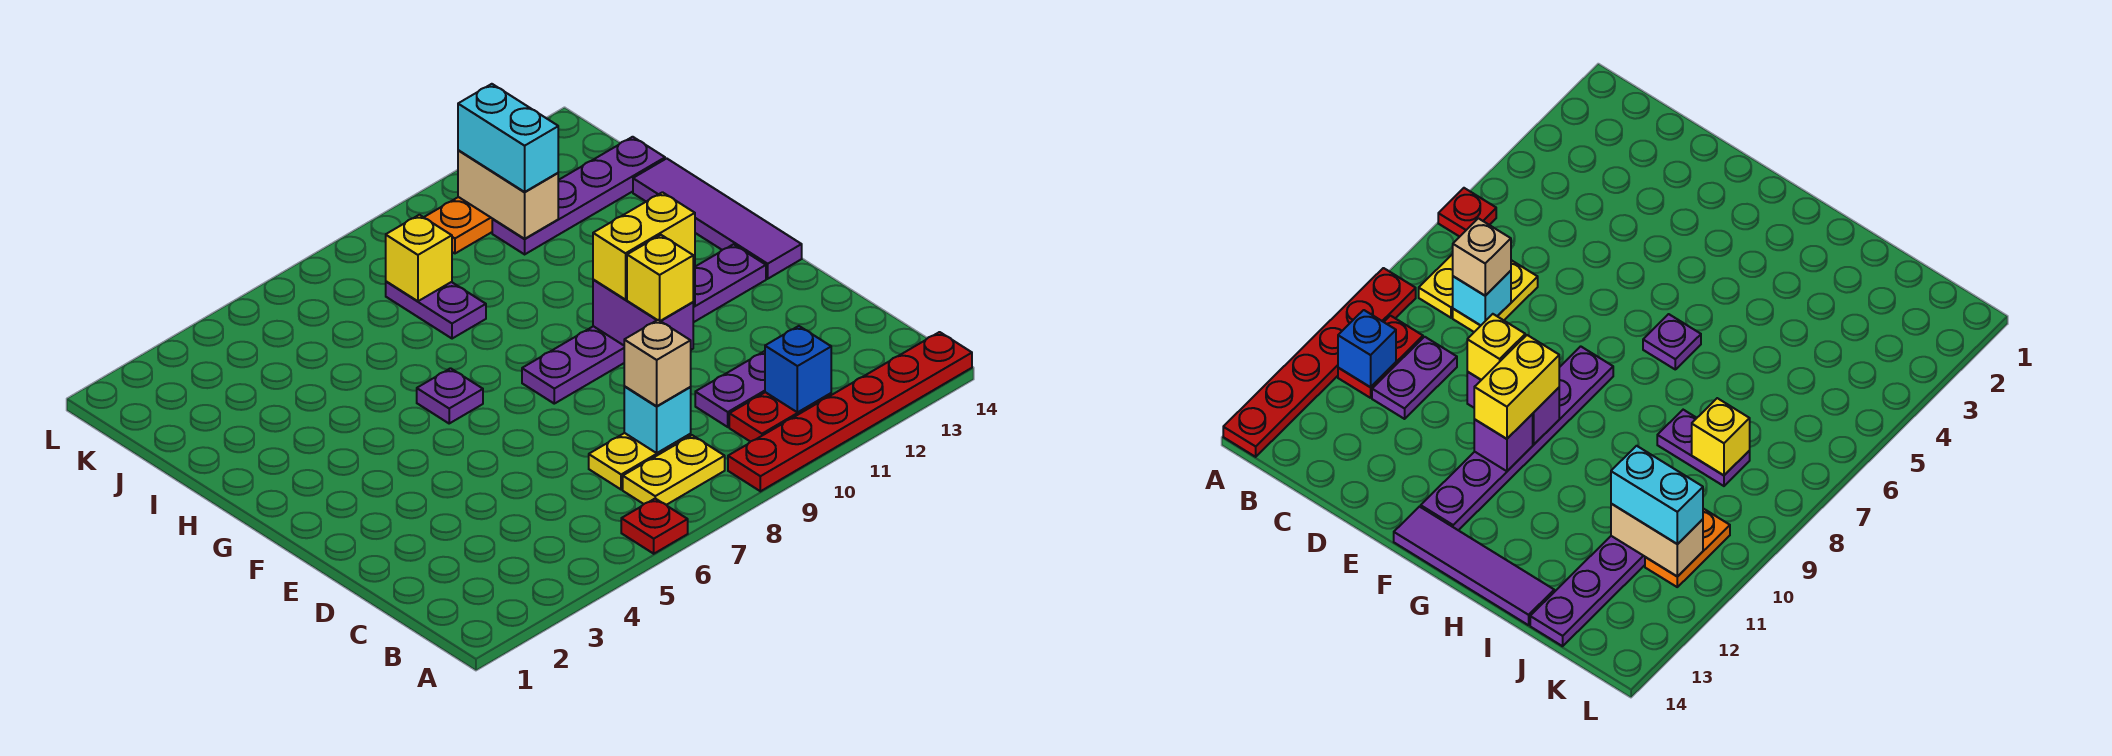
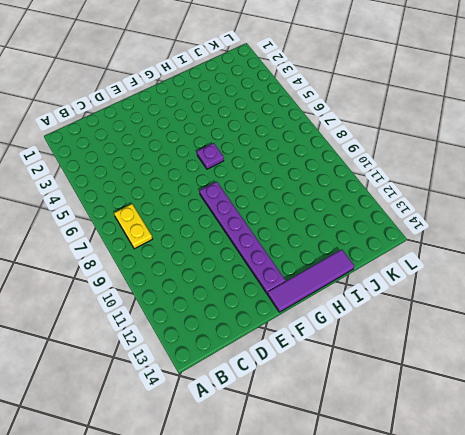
none -> red 1x1 plate [621,499,688,554]
none -> red 1x6 plate [728,332,972,491]
none -> red 1x2 plate [729,392,831,442]

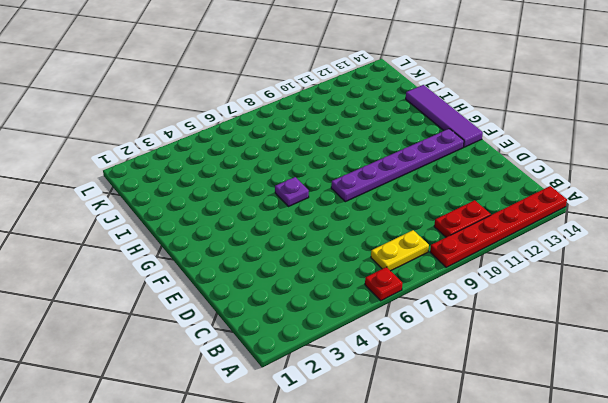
none -> yellow 1x2 plate [589,433,691,490]
none -> purple 1x2 plate [695,351,765,427]
none -> purple 1x2 plate [386,281,486,339]

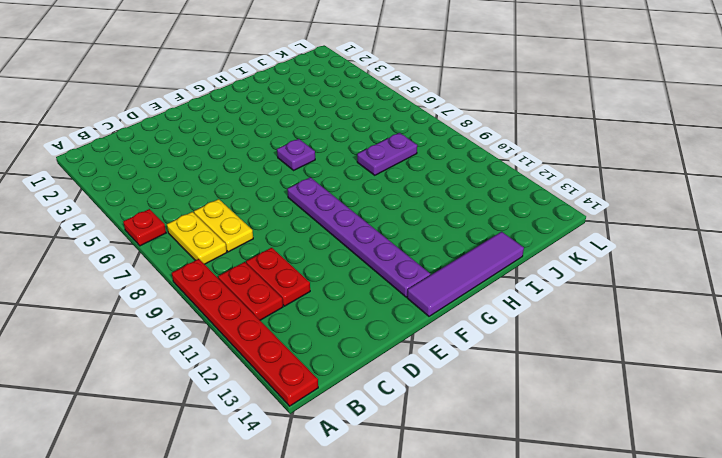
red 1x2 plate [246,248,310,306] -> purple 1x2 plate [695,351,765,427]
none -> purple 1x4 plate [492,137,665,254]
none -> orange 1x2 plate [424,197,492,253]
none -> blue 1x1 brick [765,326,831,412]

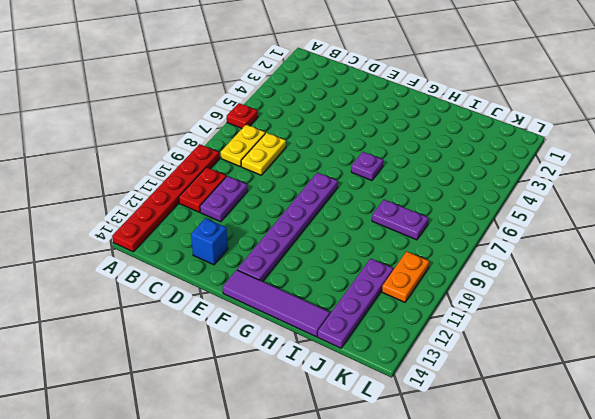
blue 1x1 brick [191,218,228,265] -> blue 1x1 brick moved to [765,326,831,412]
none -> cyan 1x1 brick [624,387,691,453]
none -> purple 1x2 brick [593,280,693,350]
none -> purple 1x1 brick [1474,414,1533,471]

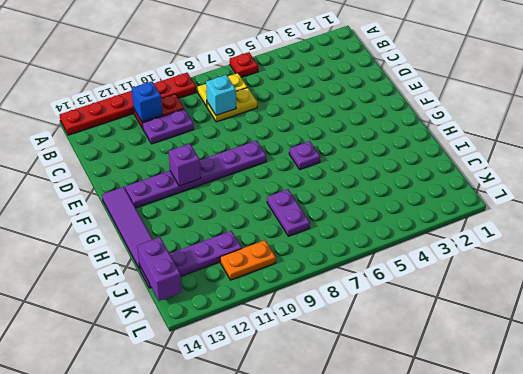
purple 1x2 brick [137,237,182,301] -> purple 1x2 brick moved to [593,280,693,350]
none -> yellow 1x1 brick [386,215,452,301]
none -> tan 1x2 brick [458,150,558,239]
none -> tan 1x1 brick [624,320,691,406]

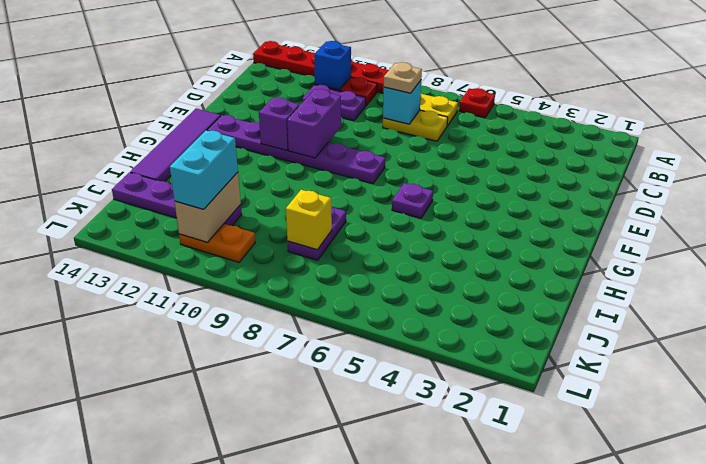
tan 1x1 plate [384,62,422,93] -> tan 1x1 brick [624,320,691,406]
none -> yellow 1x1 brick [627,235,693,321]
none -> yellow 1x2 brick [593,192,695,300]

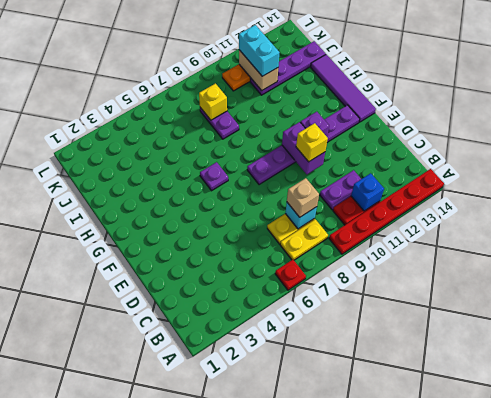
none -> yellow 1x2 brick [593,192,695,300]

